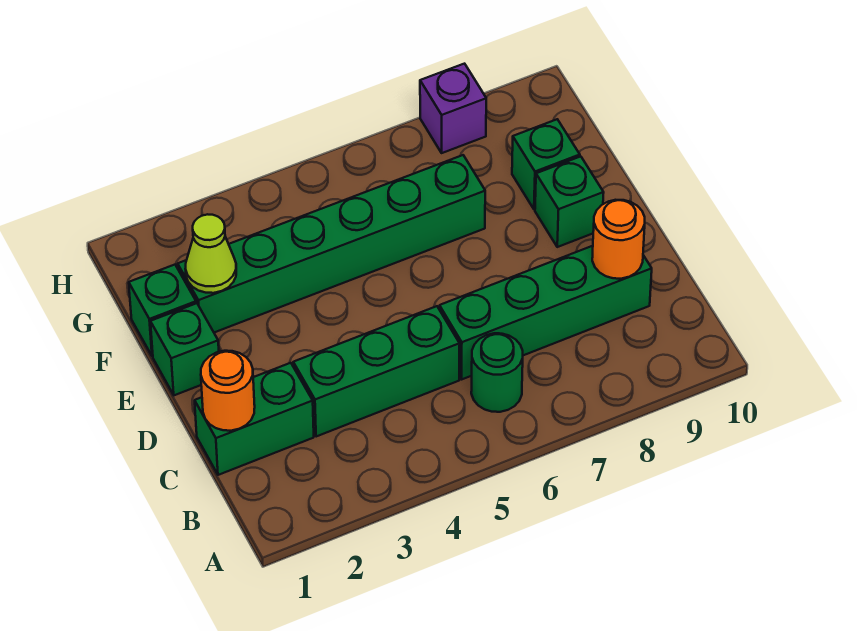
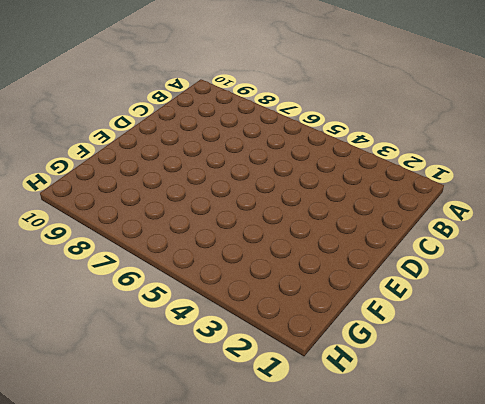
none -> green 1x1 round brick [471,333,523,412]
none -> green 1x2 brick [195,363,314,475]
none -> green 1x3 brick [293,306,460,437]

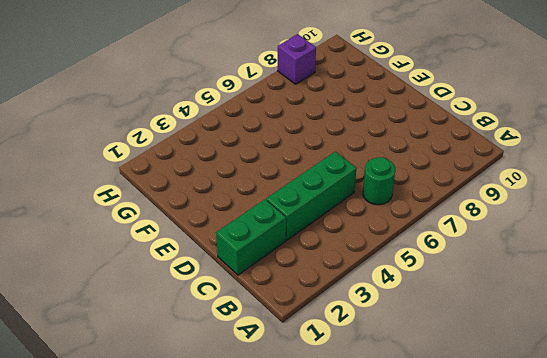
none -> green 1x4 brick [439,246,652,379]
none -> green 1x1 brick [150,303,219,395]
none -> green 1x1 brick [535,156,604,247]

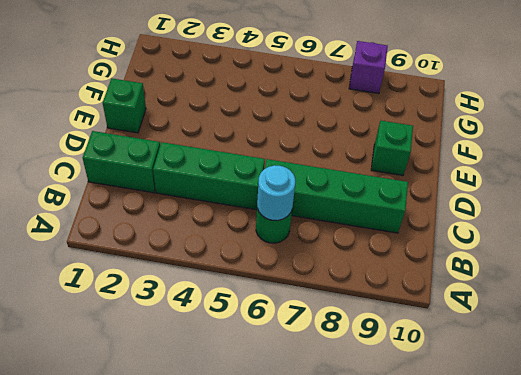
cyan 1x1 round brick [257,165,295,221] -> none
none -> green 1x1 brick [129,265,196,356]
none -> green 1x6 brick [178,155,485,332]
none -> green 1x1 brick [512,119,580,209]

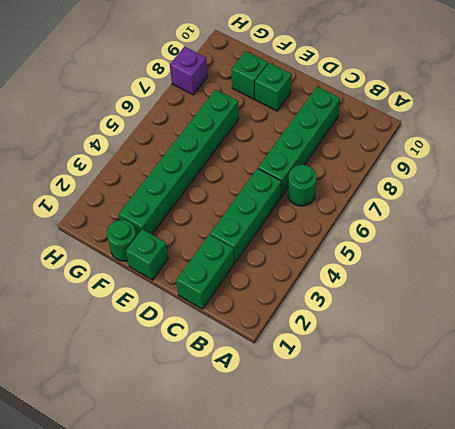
green 1x1 round brick [107,220,136,261] -> green 1x1 brick [129,265,196,356]
none -> orange 1x1 round brick [201,351,255,431]
none -> orange 1x1 round brick [592,200,645,279]
none -> lime 1x1 cone [185,214,236,293]

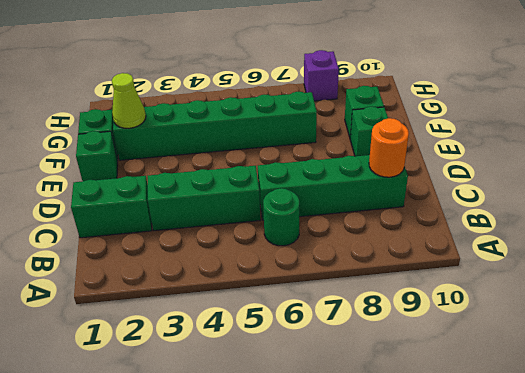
none -> orange 1x1 round brick [201,351,255,431]

